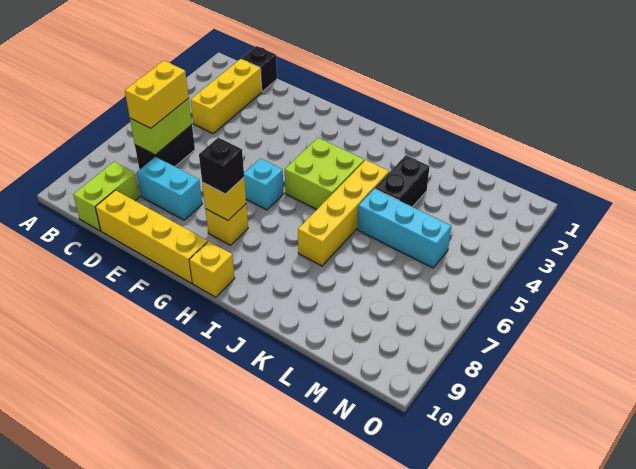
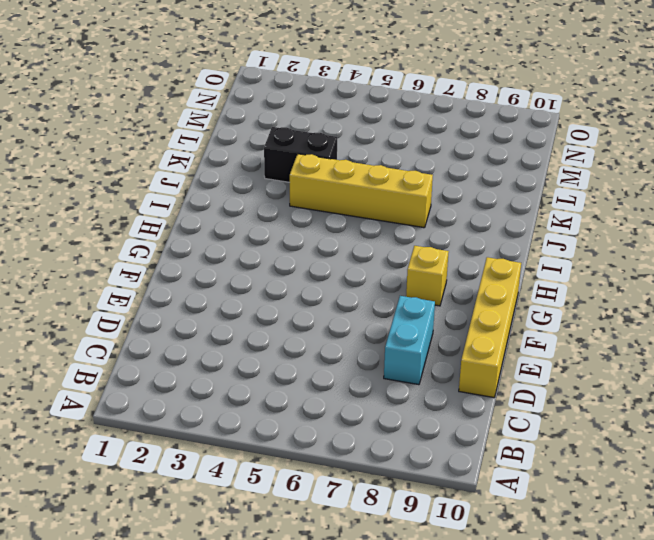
none -> black 1x1 brick [241,46,277,91]
none -> yellow 1x3 brick [191,59,262,133]
none -> black 1x2 brick [135,125,195,170]

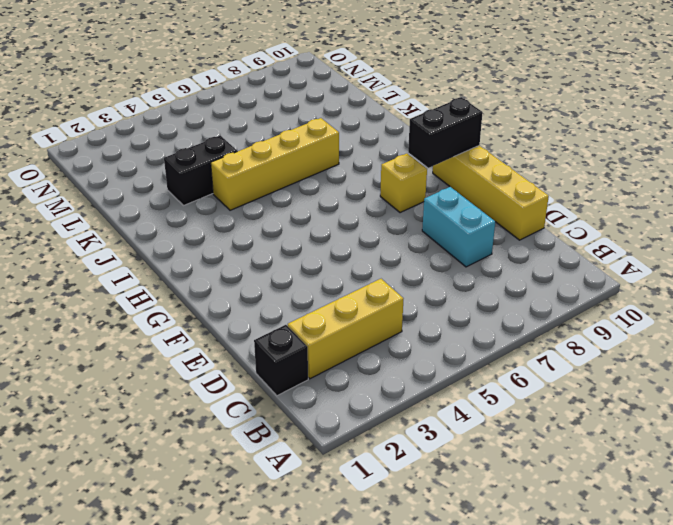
black 1x2 brick [408,97,483,168] -> black 1x2 brick moved to [135,125,195,170]
none -> lime 1x2 brick [73,162,139,231]
none -> cyan 1x1 brick [244,158,284,210]
none -> lime 2x2 brick [285,138,364,209]

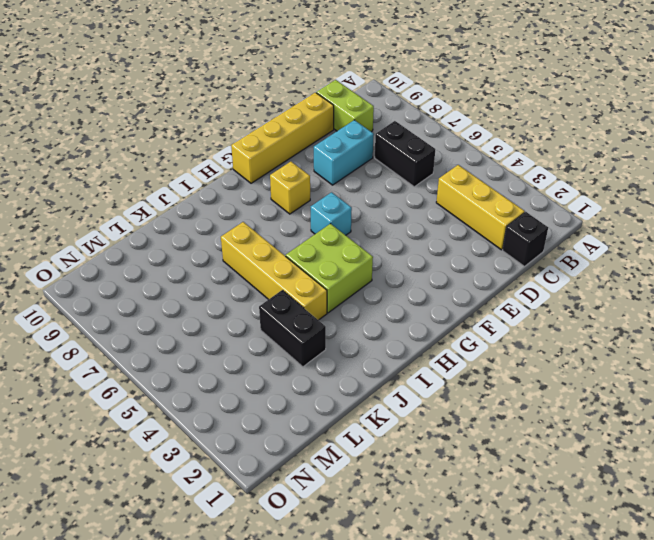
none -> yellow 1x1 brick [189,241,235,297]
none -> cyan 1x3 brick [357,189,451,268]
none -> lime 1x2 brick [130,98,192,155]

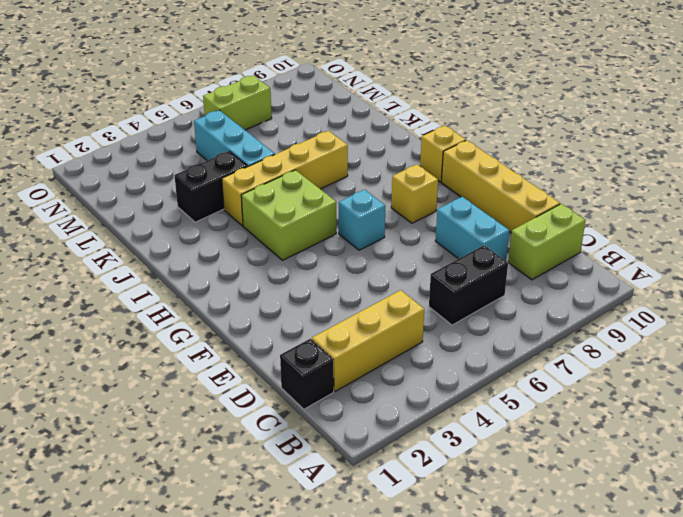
lime 1x2 brick [203,76,272,130] -> lime 1x2 brick moved to [130,98,192,155]
none -> yellow 1x1 brick [202,178,246,220]
none -> yellow 1x2 brick [125,61,189,128]
none -> black 1x1 brick [199,138,244,194]

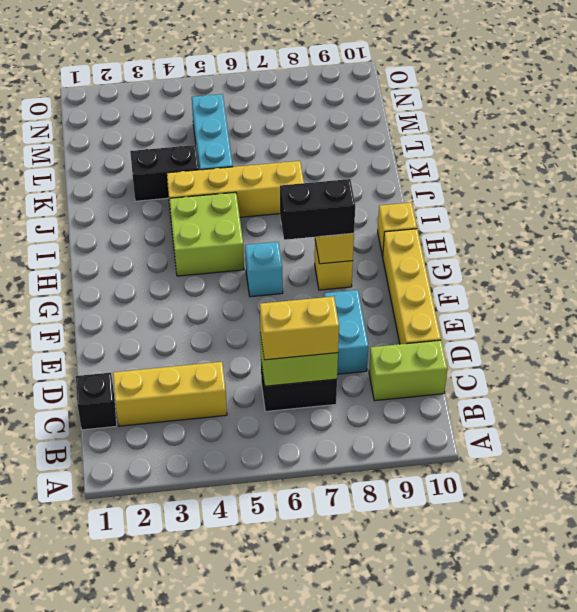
black 1x2 brick [280,179,355,240] -> black 1x1 brick [199,138,244,194]

